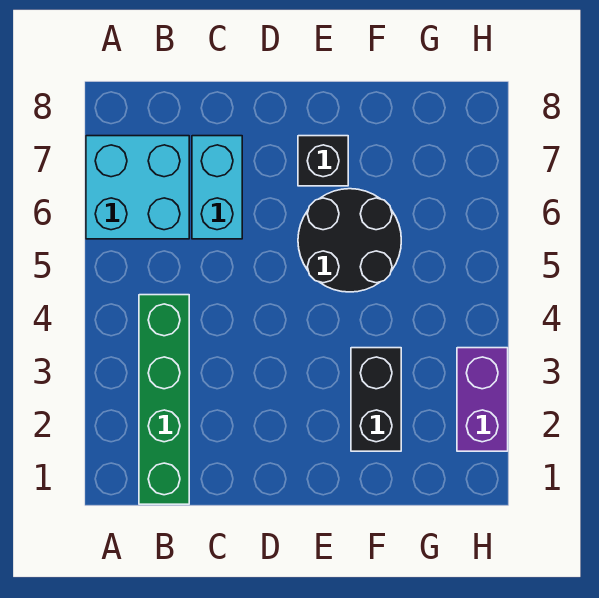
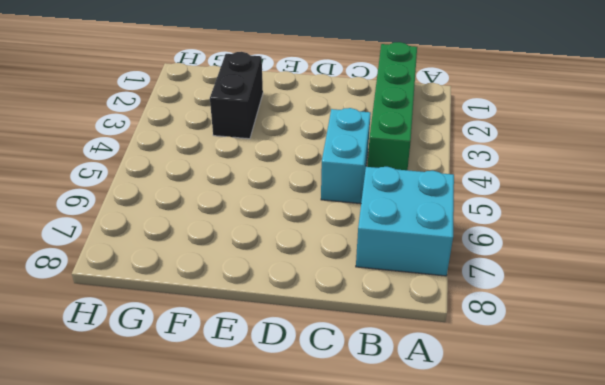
cyan 1x2 brick [321,108,371,204] -> cyan 1x2 brick moved to [192,136,242,239]
none -> black 2x2 round brick [298,189,401,292]
none -> black 1x1 brick [298,136,348,186]

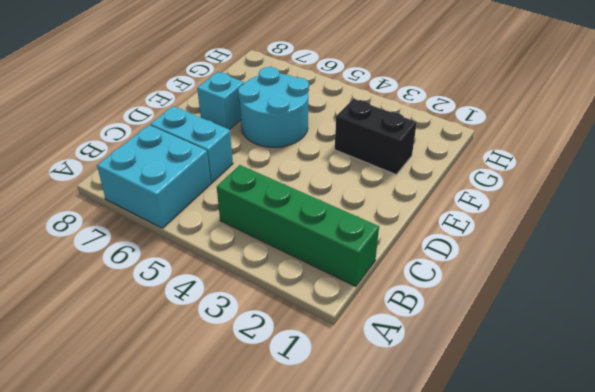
cyan 2x2 round brick [238,67,309,147] -> black 2x2 round brick [298,189,401,292]
cyan 1x1 brick [197,72,244,130] -> black 1x1 brick [298,136,348,186]
none -> purple 1x2 brick [457,348,508,451]

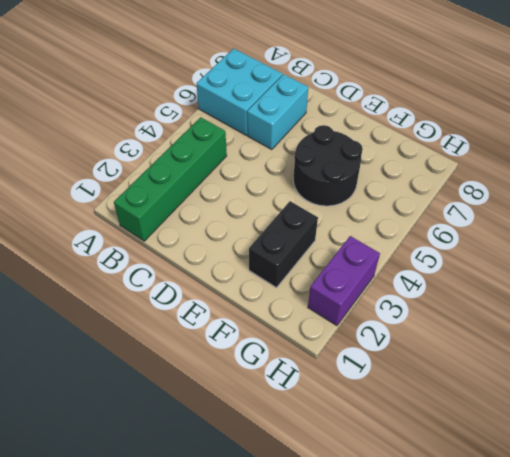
none -> black 1x1 brick [298,136,348,186]

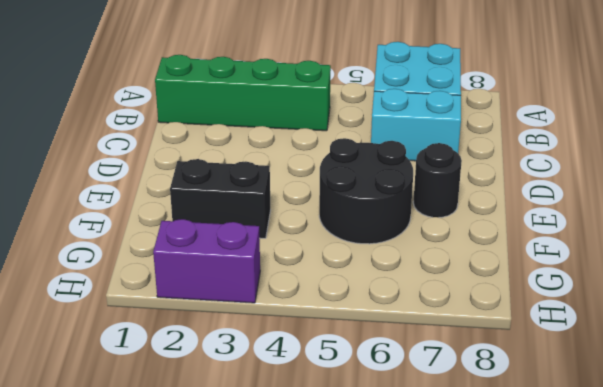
black 1x1 round brick [413,143,462,217] -> black 1x1 brick [298,136,348,186]

